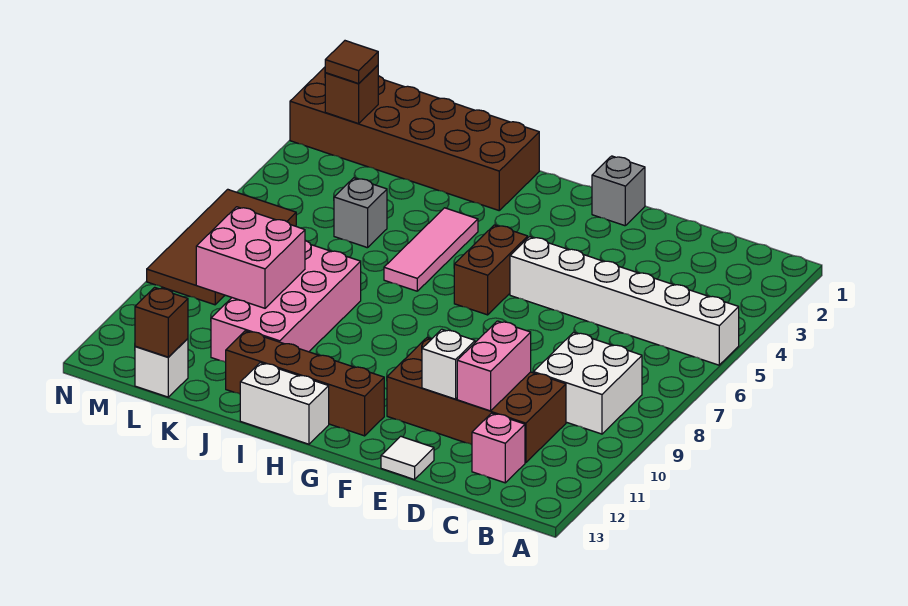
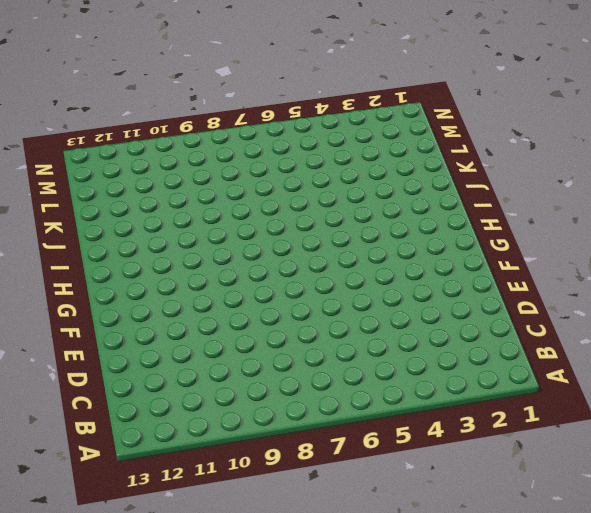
none -> white 1x6 brick [510,237,739,365]
none -> white 2x2 brick [533,332,642,434]
none -> brown 2x4 brick [387,337,566,463]

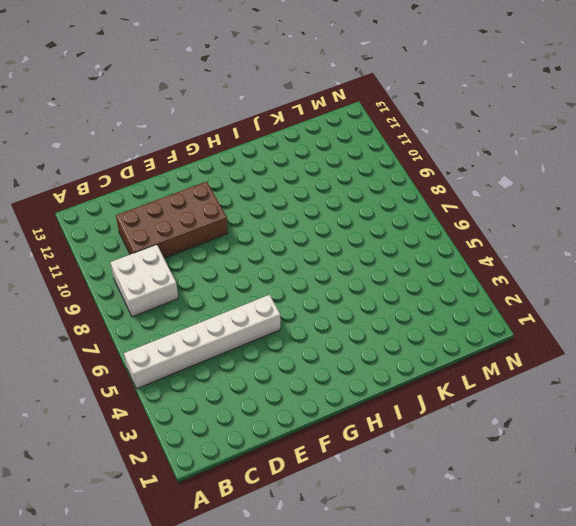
none -> pink 1x1 brick [472,413,525,483]
none -> white 1x1 tile [381,436,434,480]
none -> grey 1x1 brick [592,156,645,226]

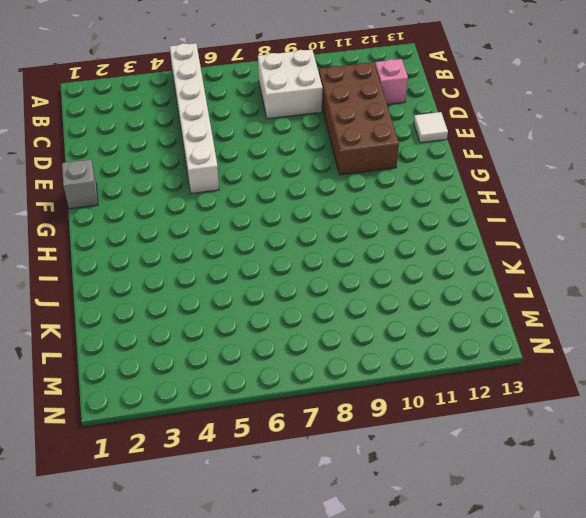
none -> brown 1x2 brick [454,225,528,315]
none -> brown 1x4 brick [226,331,384,436]
none -> white 1x2 brick [240,363,329,444]

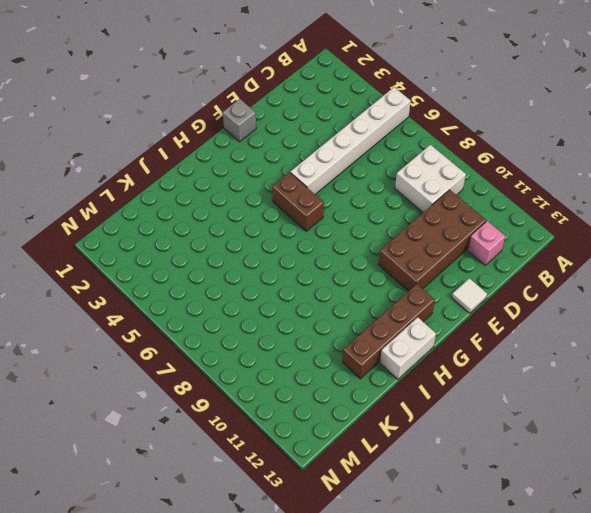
none -> brown 2x6 brick [290,67,539,210]
none -> pink 1x3 tile [384,208,478,291]
none -> pink 2x4 brick [211,240,361,362]

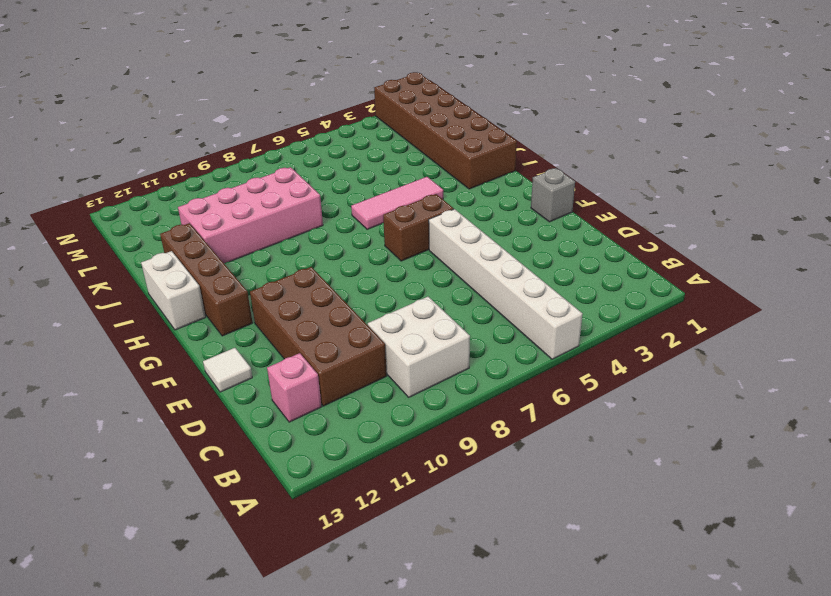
none -> grey 1x1 brick [334,178,387,248]
none -> white 1x1 brick [135,339,188,397]
none -> brown 2x4 tile [147,189,296,305]

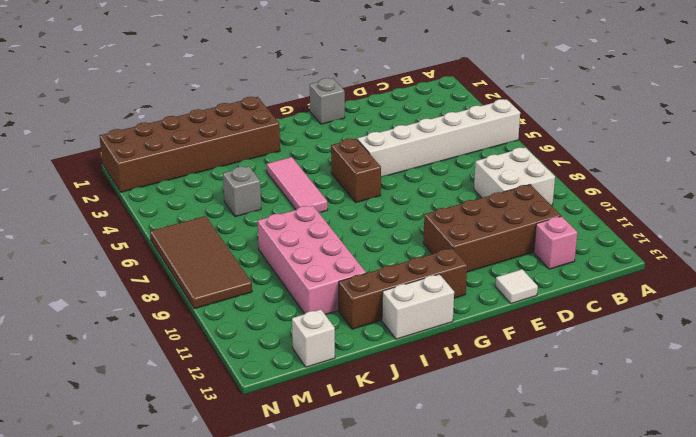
none -> pink 1x2 brick [457,321,531,411]
none -> white 1x1 brick [422,329,475,399]
none -> pink 2x2 brick [196,207,305,308]

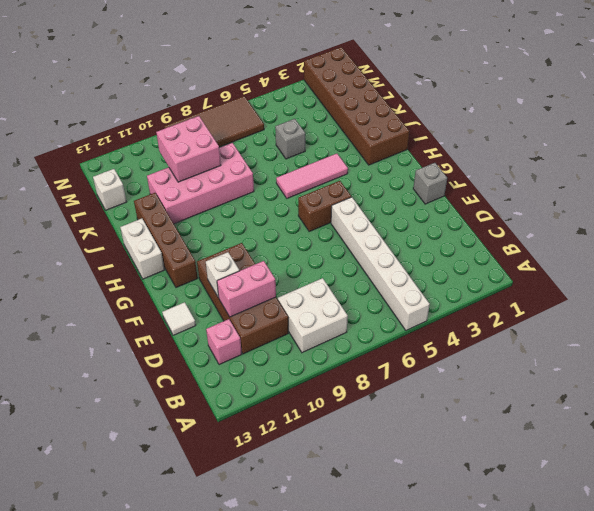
none -> brown 1x1 brick [135,287,188,357]
none -> brown 1x1 brick [325,65,378,124]
none -> brown 1x1 tile [325,41,378,84]

